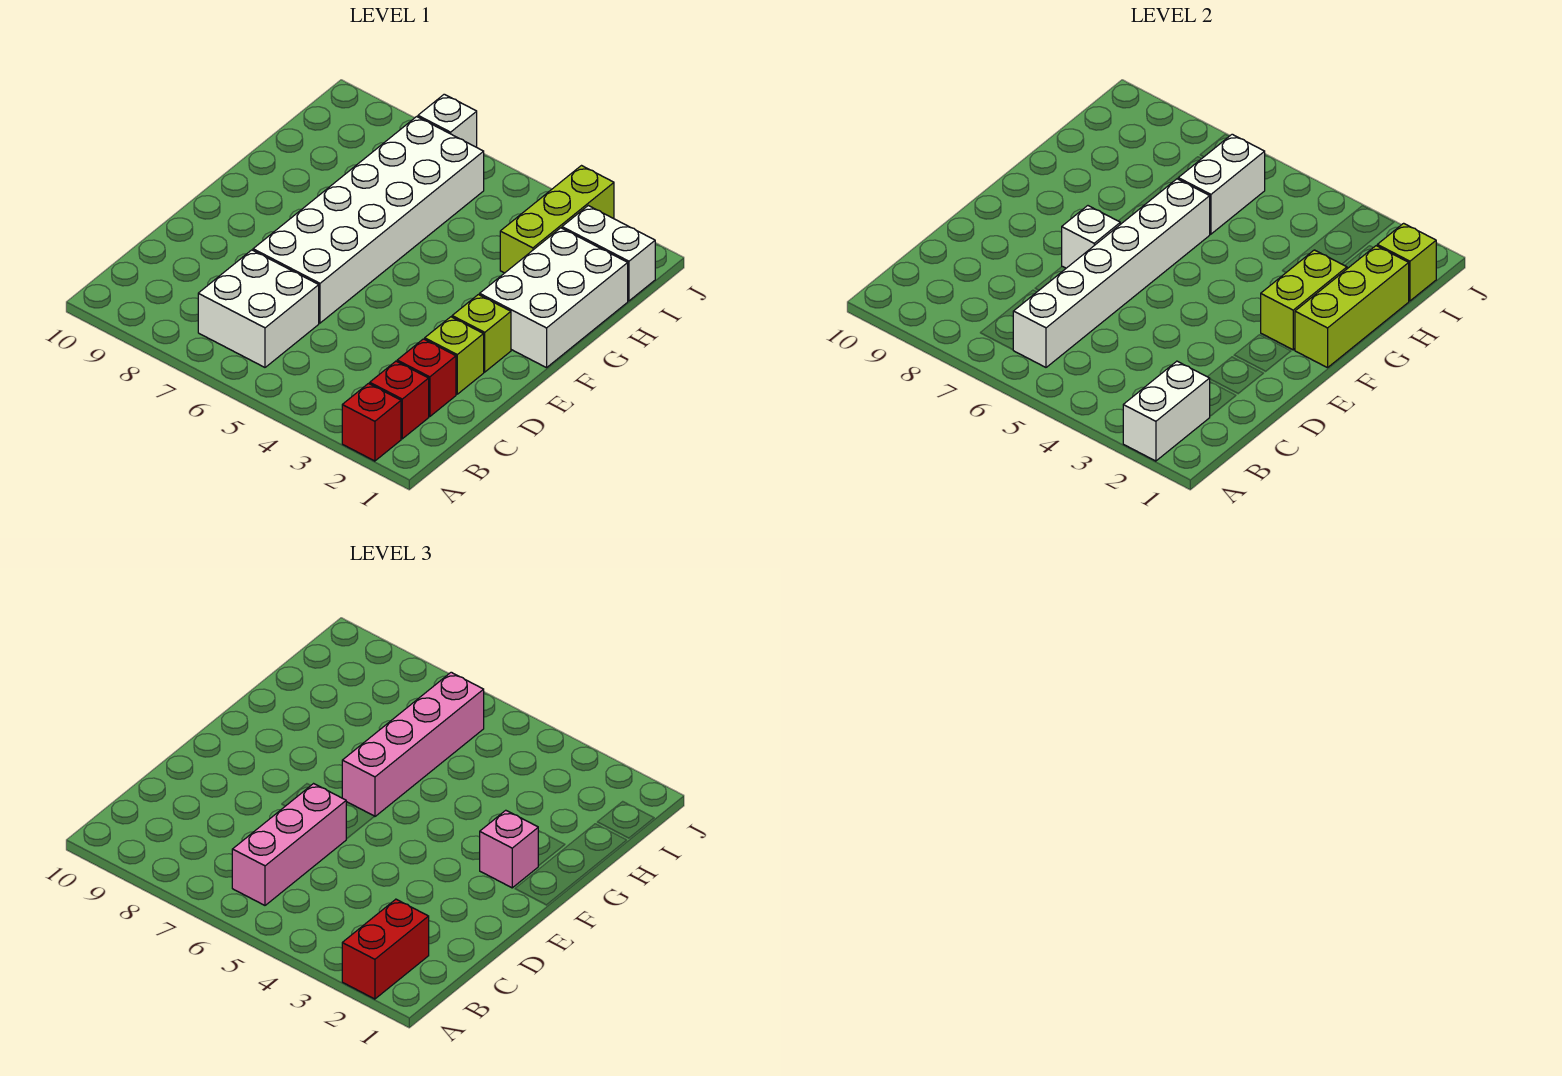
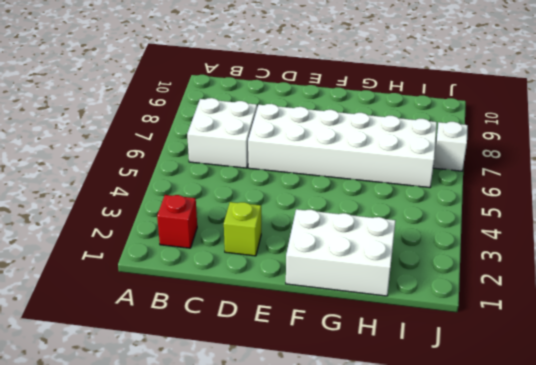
none -> red 1x1 brick [342,384,401,461]
none -> red 1x1 brick [397,339,456,417]
none -> lime 1x1 brick [452,295,511,372]

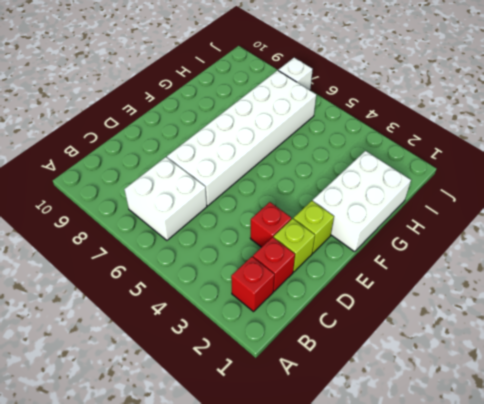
red 1x1 brick [250,202,291,247] -> red 1x1 brick moved to [342,384,401,461]
none -> lime 1x3 brick [500,166,614,273]
none -> white 1x2 brick [562,206,655,301]
none -> white 1x2 brick [1123,361,1210,461]

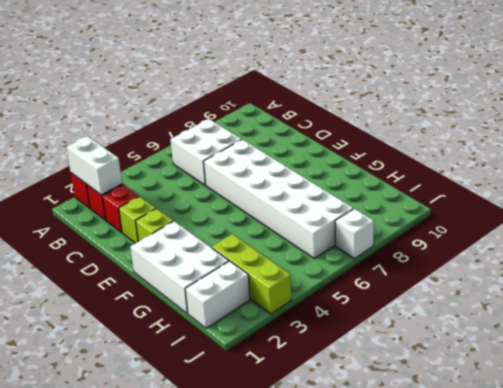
none -> white 1x6 brick [1013,179,1210,367]
none -> white 1x1 brick [1062,206,1120,268]
none -> lime 1x3 brick [1295,246,1409,368]

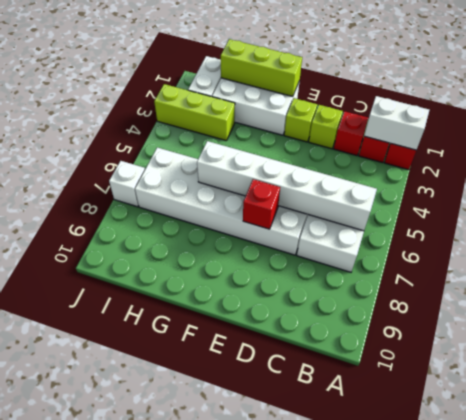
red 1x1 brick [243,179,280,229] -> white 1x1 brick [1062,206,1120,268]
none -> lime 1x2 brick [1261,250,1347,350]
none -> white 1x2 brick [1178,134,1265,234]
none -> lime 1x1 brick [1377,223,1436,301]

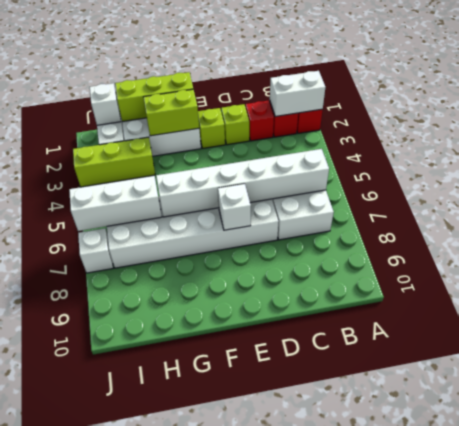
white 1x3 brick [69,176,162,231] -> white 1x2 brick [1178,134,1265,234]
white 1x1 brick [90,83,121,125] -> lime 1x1 brick [1377,223,1436,301]
none -> red 1x2 brick [342,899,429,999]
none -> pink 1x3 brick [232,784,346,905]
none -> pink 1x1 brick [480,810,538,888]

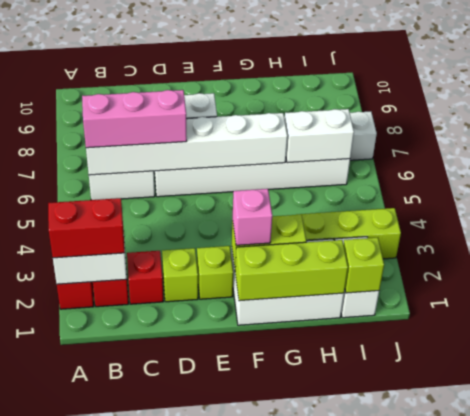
none -> pink 1x4 brick [342,672,484,817]

